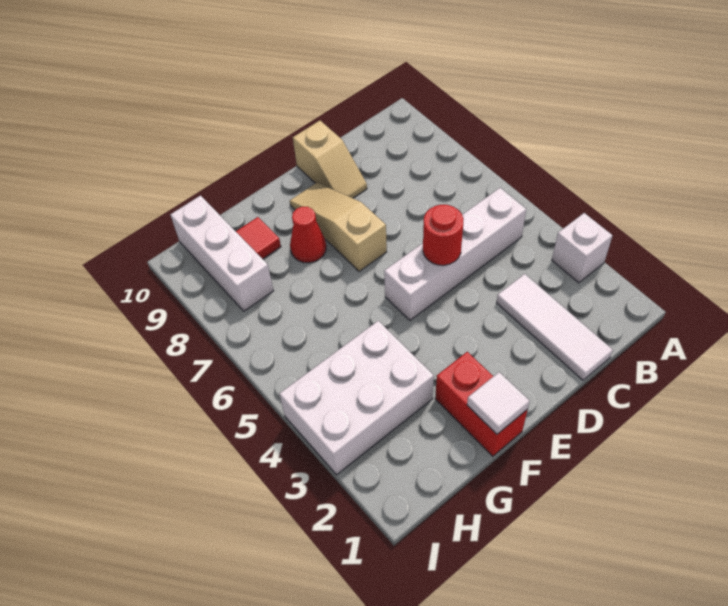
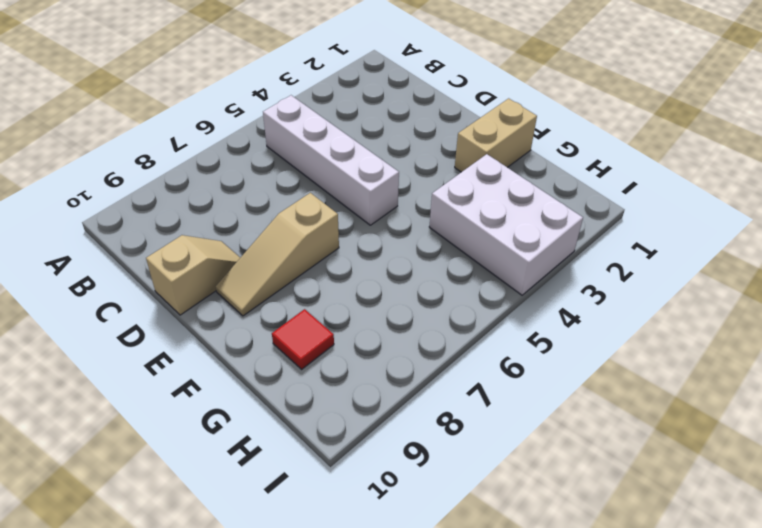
tan 1x2 brick [455,98,537,172] -> red 1x2 brick [435,352,528,456]
none -> white 1x1 brick [552,213,612,283]
none -> white 1x3 tile [496,274,613,380]
none -> red 1x1 cone [290,207,326,263]

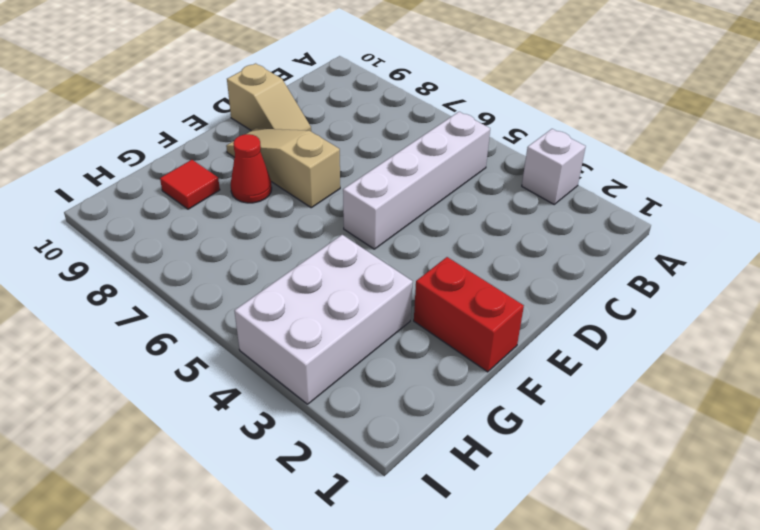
none -> white 1x3 tile [496,274,613,380]
none -> white 1x3 brick [170,196,273,311]
none -> red 1x1 round brick [423,205,463,265]

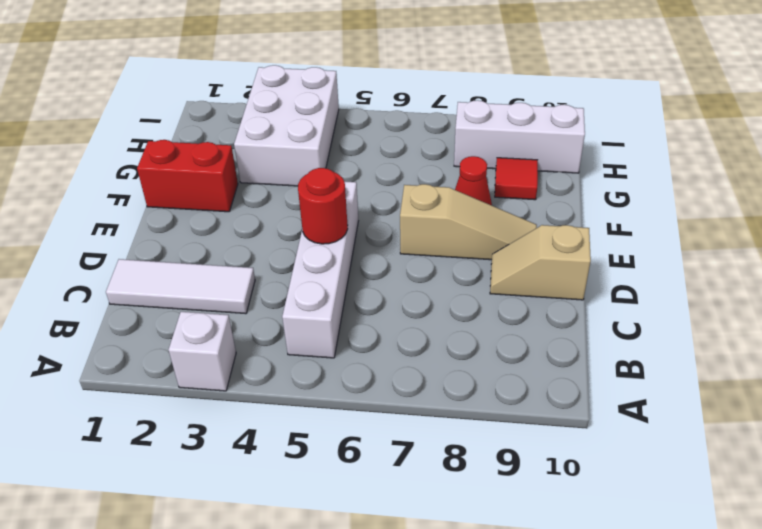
none -> white 1x1 tile [467,372,530,434]

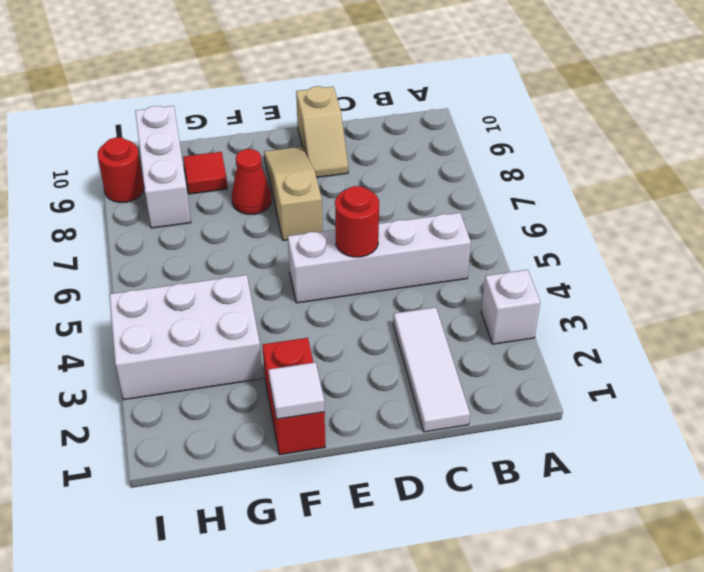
red 1x1 round brick [98,137,144,202] -> none

